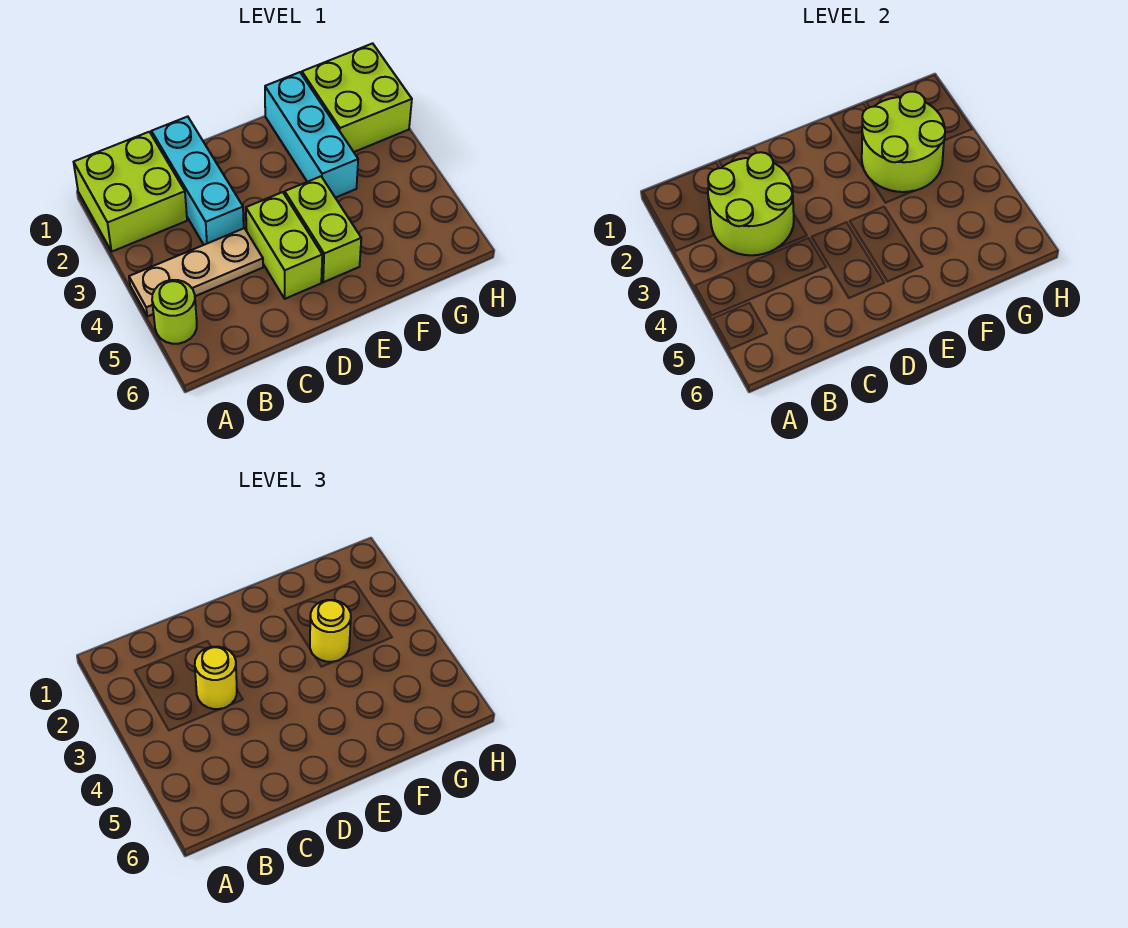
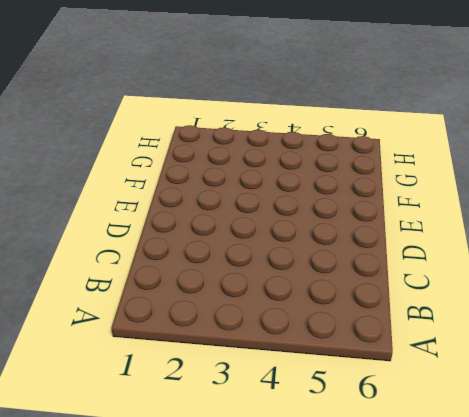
none -> lime 2x2 brick [74,132,187,252]
none -> tan 1x3 plate [129,228,263,316]
none -> lime 1x1 round brick [152,280,197,344]

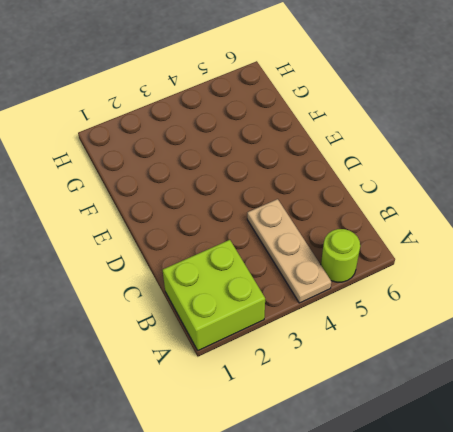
none -> cyan 1x3 brick [152,117,244,245]
none -> lime 1x2 brick [246,192,322,299]
none -> lime 1x2 brick [285,176,361,282]

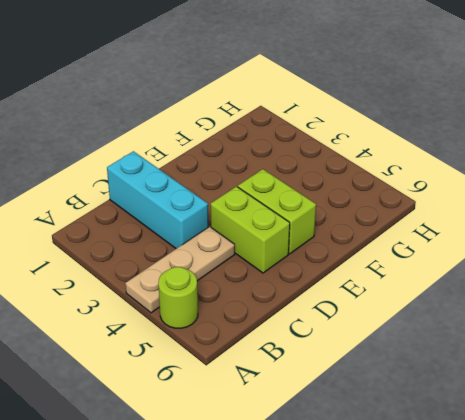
none -> lime 2x2 brick [74,132,187,252]
none -> cyan 1x3 brick [265,72,358,198]
none -> lime 2x2 brick [302,43,412,152]

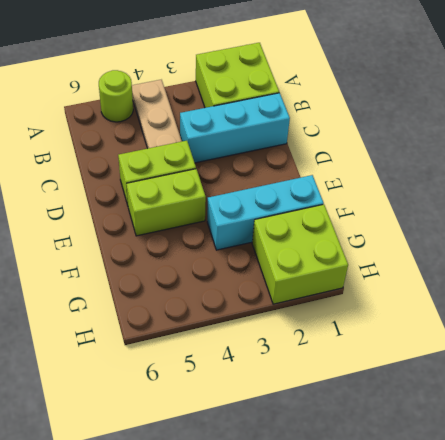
none -> lime 2x2 round brick [708,152,794,255]
none -> lime 2x2 round brick [862,92,945,192]
none -> yellow 1x1 round brick [195,647,237,709]

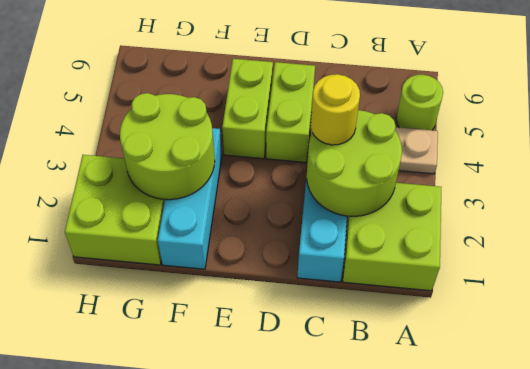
none -> yellow 1x1 round brick [310,600,351,662]

